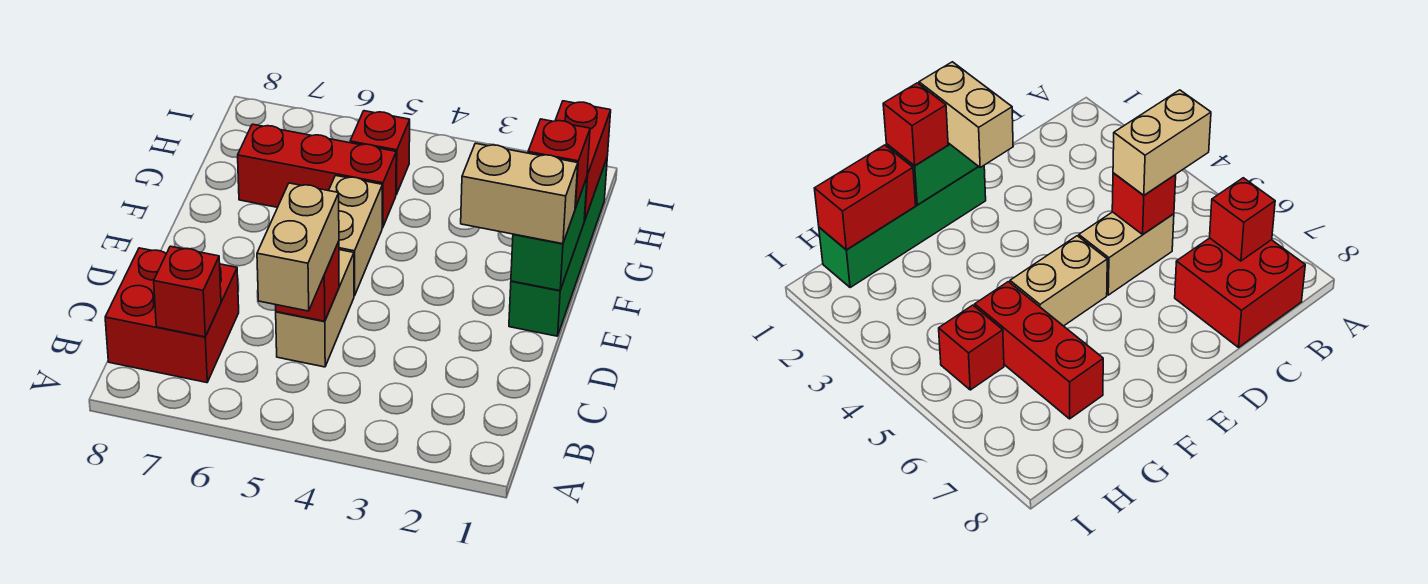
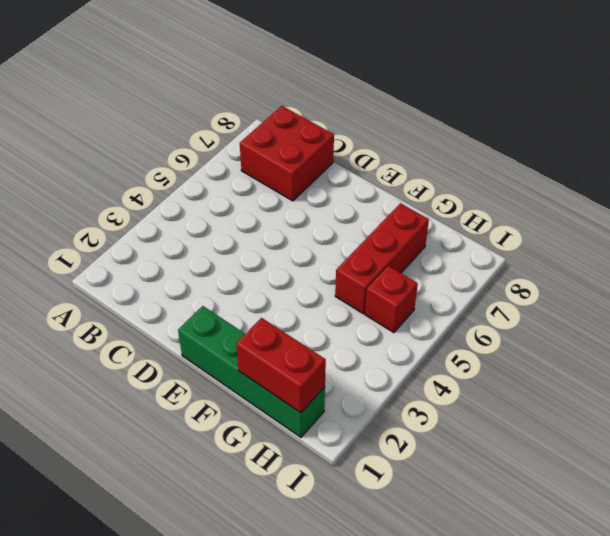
none -> tan 1x2 brick [276,250,354,367]
none -> tan 1x2 brick [329,176,382,296]
none -> red 1x1 brick [154,246,221,337]

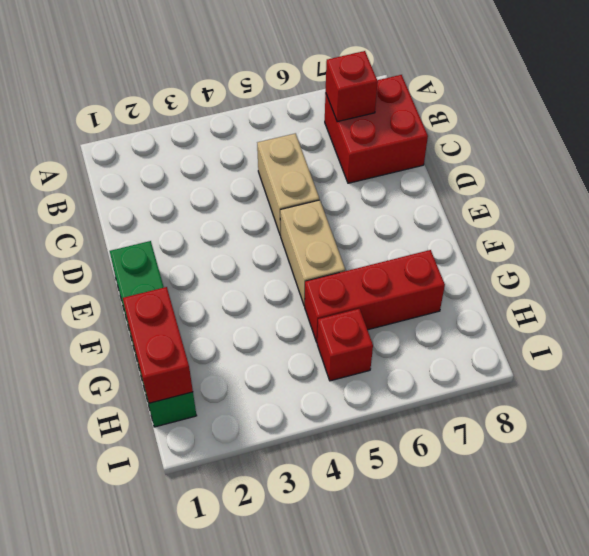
none -> red 1x1 brick [276,241,339,321]
none -> green 1x2 brick [511,178,587,291]
none -> tan 1x2 brick [257,183,339,311]

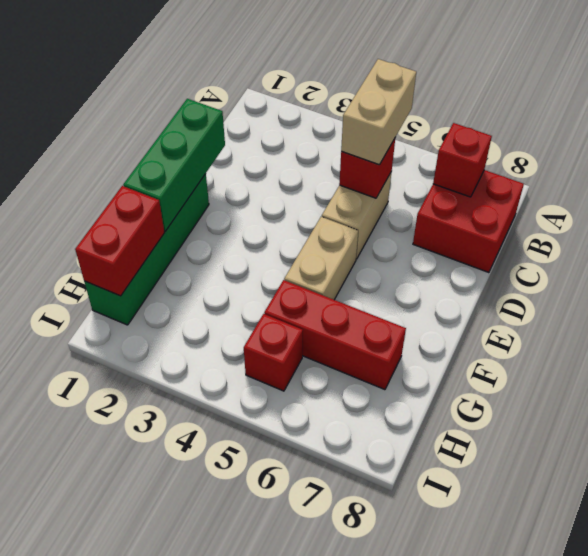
green 1x3 brick [123,99,225,231] -> green 1x2 brick [511,178,587,291]
none -> tan 1x2 brick [461,143,578,244]
none -> red 1x1 brick [528,119,590,209]

